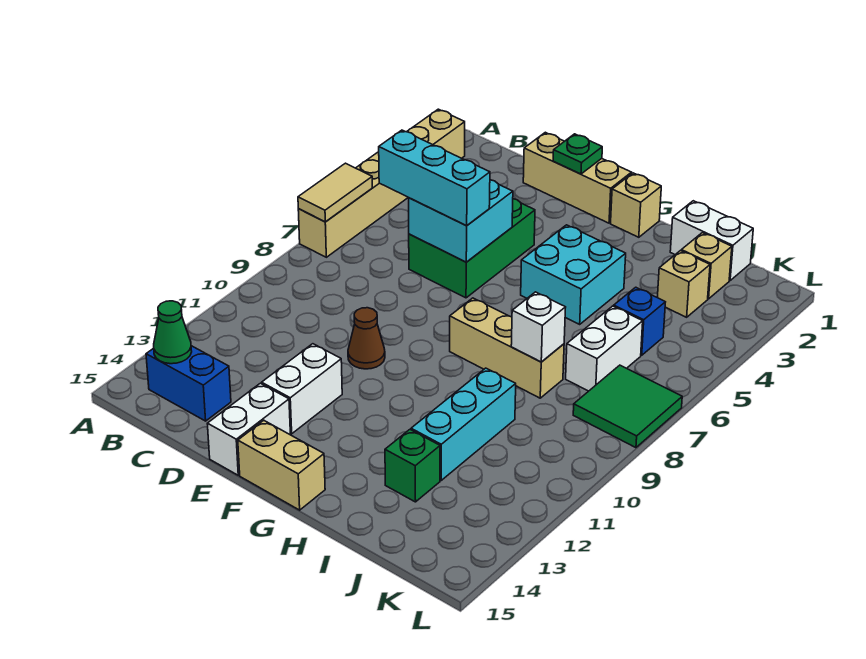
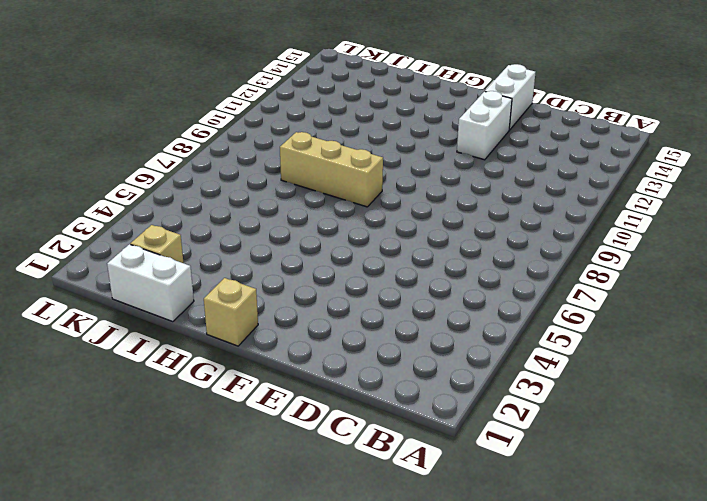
none -> tan 1x6 brick [298,109,465,257]
none -> blue 1x2 brick [146,346,231,421]
none -> tan 1x3 brick [523,132,632,223]

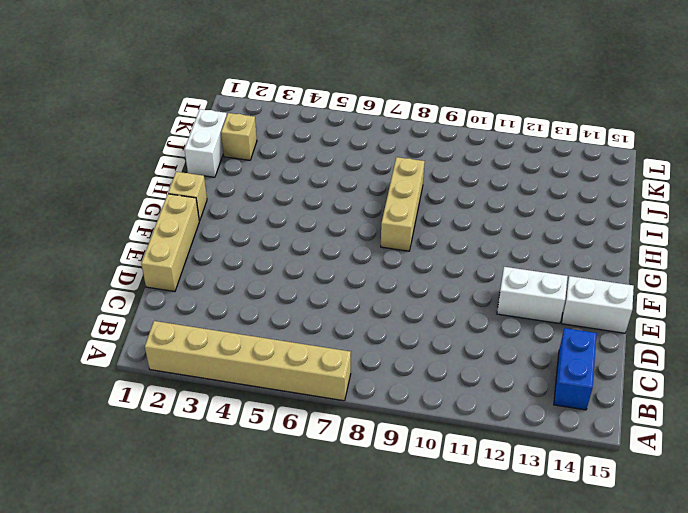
none -> green 2x3 brick [409,199,535,298]
none -> brown 1x1 cone [348,308,385,369]
none -> tan 1x2 brick [238,420,325,510]

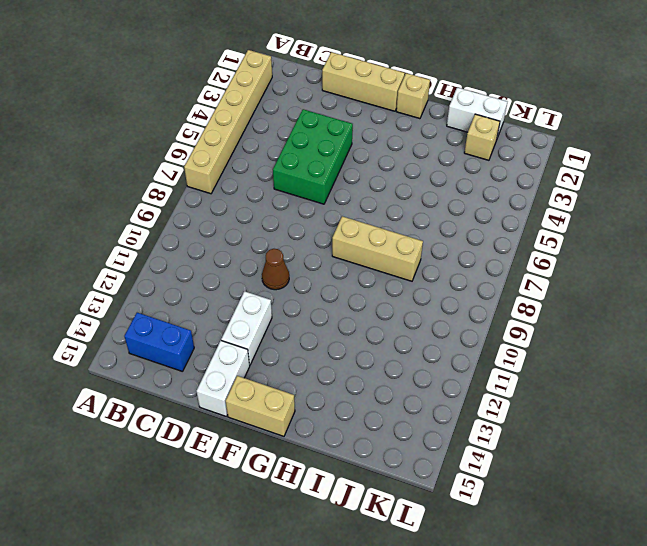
none -> cyan 2x2 brick [521,225,626,324]
none -> cyan 1x3 brick [411,368,516,480]
none -> green 1x1 brick [385,430,440,502]

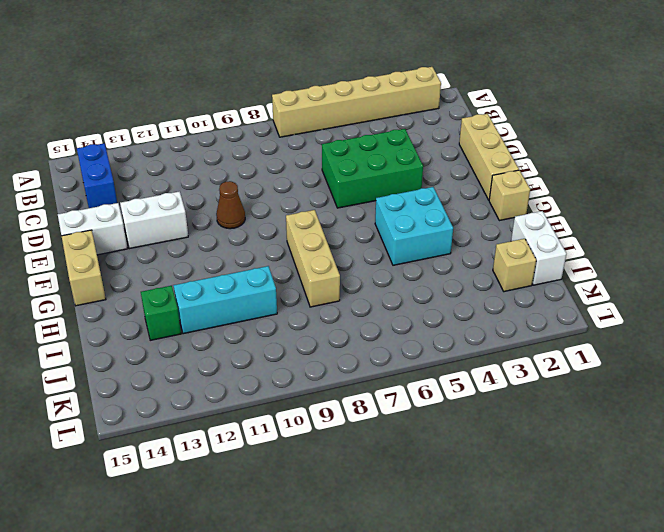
none -> tan 1x1 brick [657,251,710,317]
none -> blue 1x1 brick [614,287,665,355]
none -> white 1x2 brick [566,306,643,391]

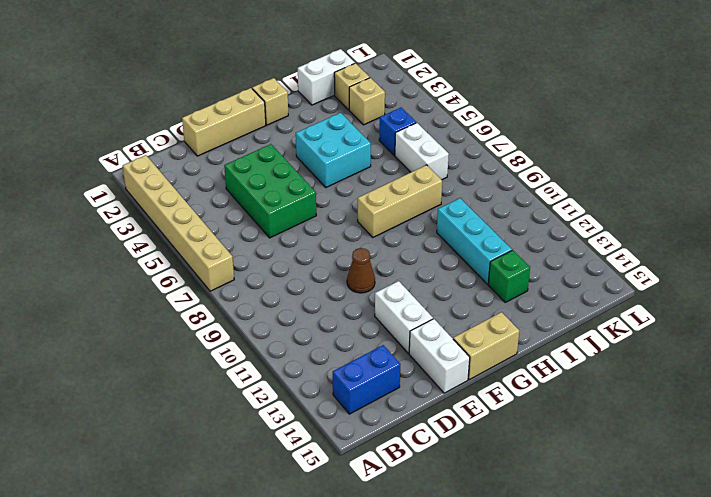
none -> green 2x2 tile [573,365,682,448]
none -> tan 1x2 tile [298,163,372,222]
none -> green 1x1 cone [154,301,192,364]

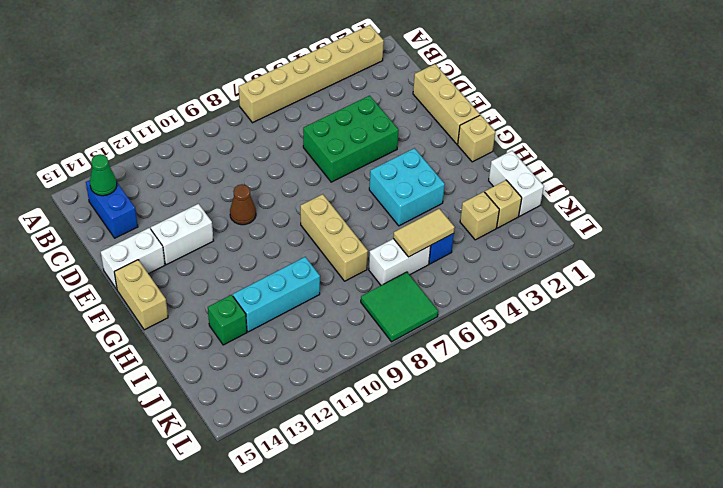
tan 1x2 tile [393,209,455,257] -> tan 1x2 tile moved to [298,163,372,222]
none -> cyan 2x2 brick [409,180,513,262]
none -> green 1x1 plate [553,134,602,174]
none -> white 1x1 brick [511,292,566,362]

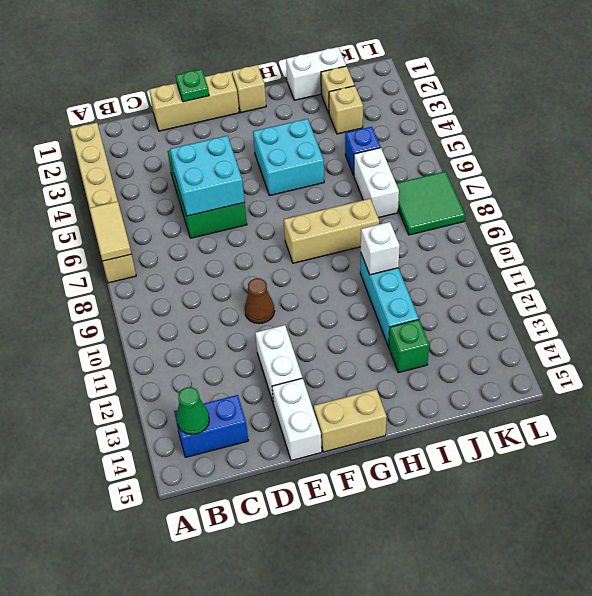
white 1x1 brick [361,222,400,275] -> white 1x1 brick moved to [511,292,566,362]
none -> cyan 1x3 brick [379,130,490,226]

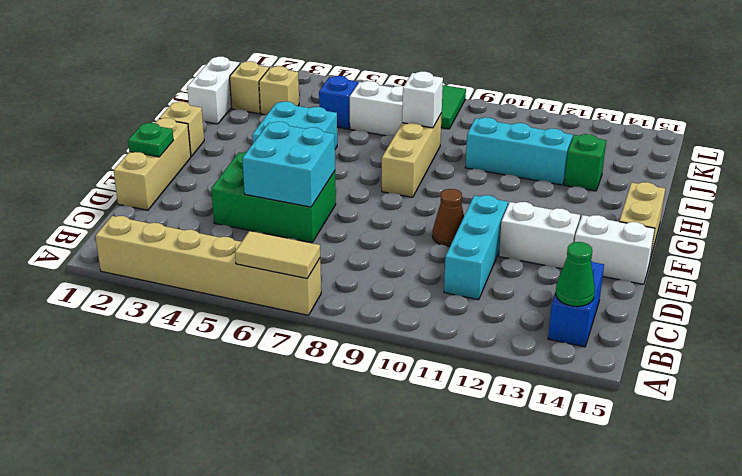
cyan 1x3 brick [444,195,508,300] -> cyan 1x3 brick moved to [379,130,490,226]

